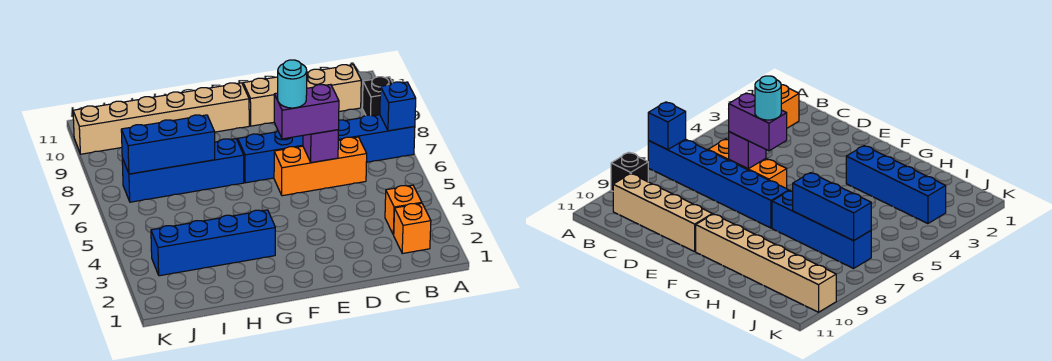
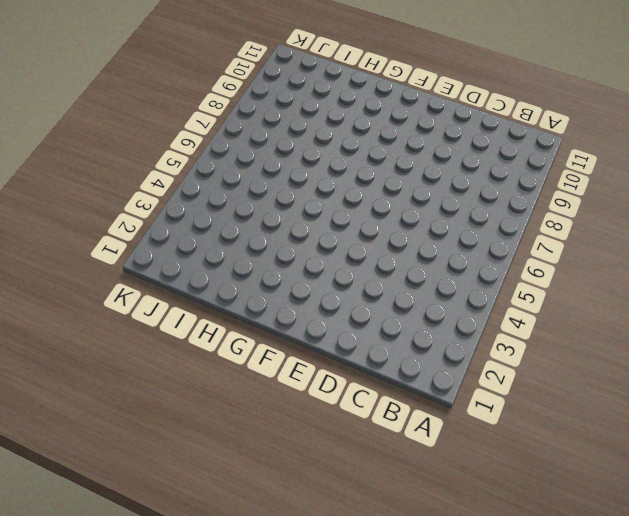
none -> blue 1x6 brick [238,115,415,183]
none -> black 1x1 brick [362,77,392,116]
none -> orange 1x1 brick [394,203,431,254]

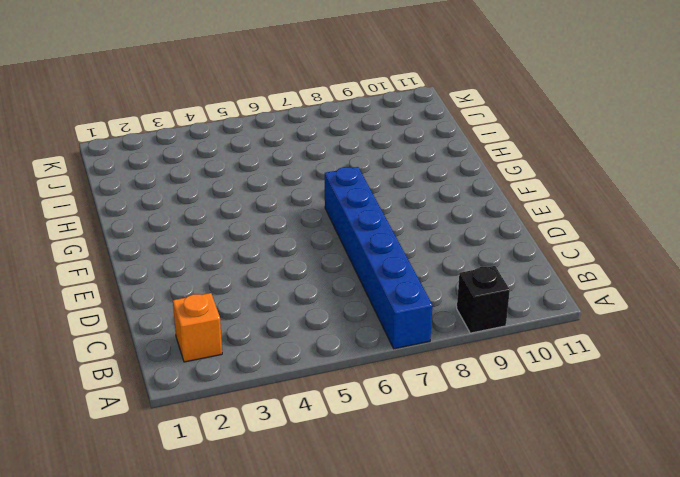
none -> orange 1x1 brick [385,185,422,235]
none -> tan 1x4 brick [243,65,361,126]
none -> orange 1x3 brick [274,137,367,196]

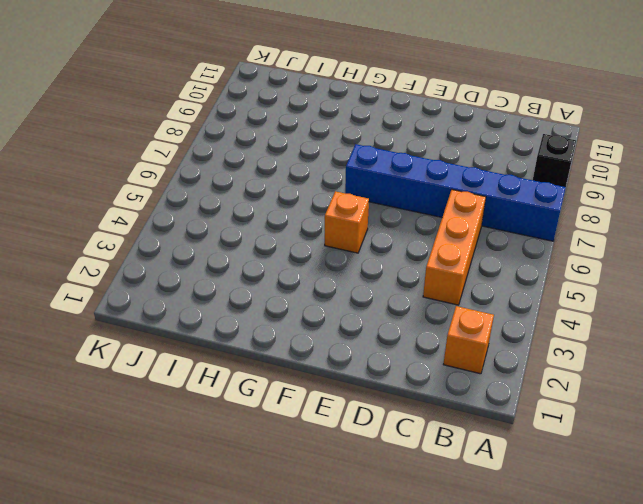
orange 1x3 brick [423,190,486,305] -> orange 1x3 brick turned to [274,137,367,196]
orange 1x1 brick [325,191,369,253] -> orange 1x1 brick moved to [385,185,422,235]
none -> tan 1x4 brick [243,65,361,126]
none -> tan 1x6 brick [73,83,249,154]
none -> blue 1x4 brick [151,210,275,276]

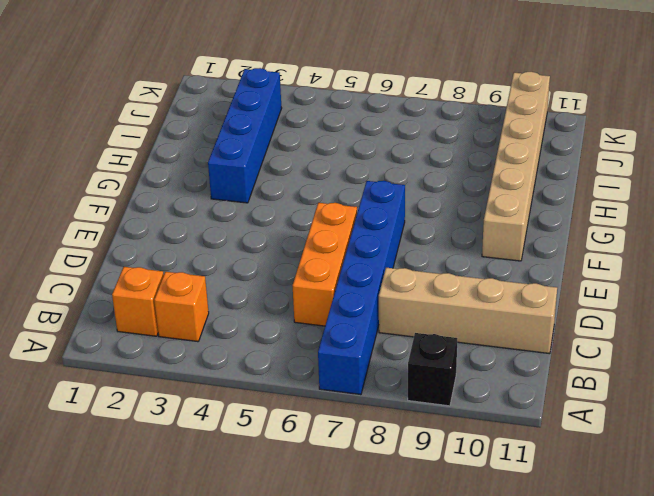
tan 1x4 brick [379,268,557,354] -> tan 1x4 brick turned to [243,65,361,126]
none -> blue 1x4 brick [122,139,244,202]
none -> blue 1x1 brick [380,82,416,131]
none -> purple 1x1 brick [303,130,338,163]

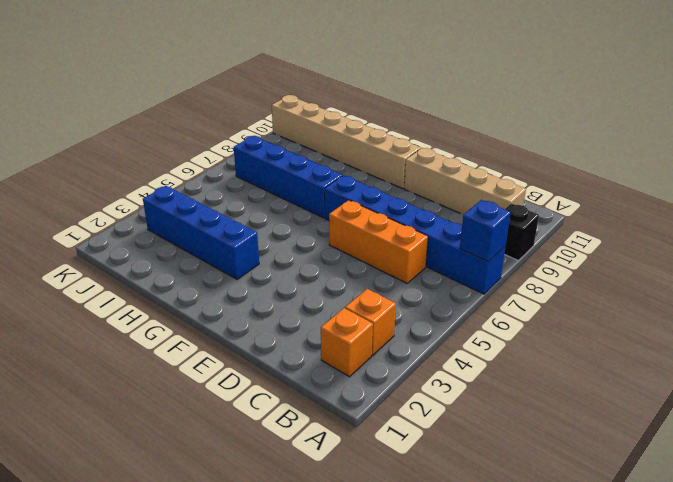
none -> purple 1x1 brick [303,130,338,163]
none -> blue 1x3 brick [121,115,215,174]
none -> purple 1x2 brick [274,84,339,139]

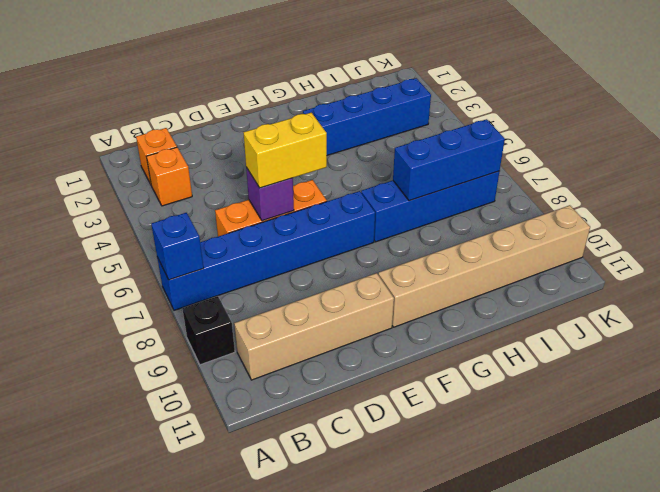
yellow 1x2 brick [243,113,327,188] -> purple 1x2 brick [274,84,339,139]
none -> cyan 1x1 round brick [278,60,307,108]

